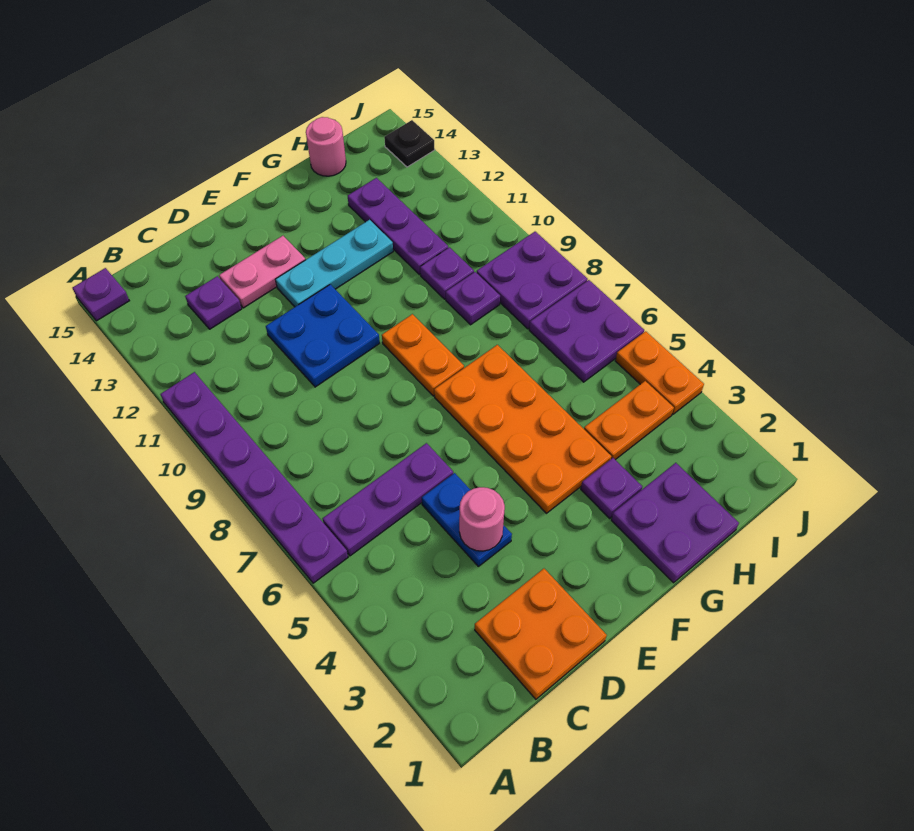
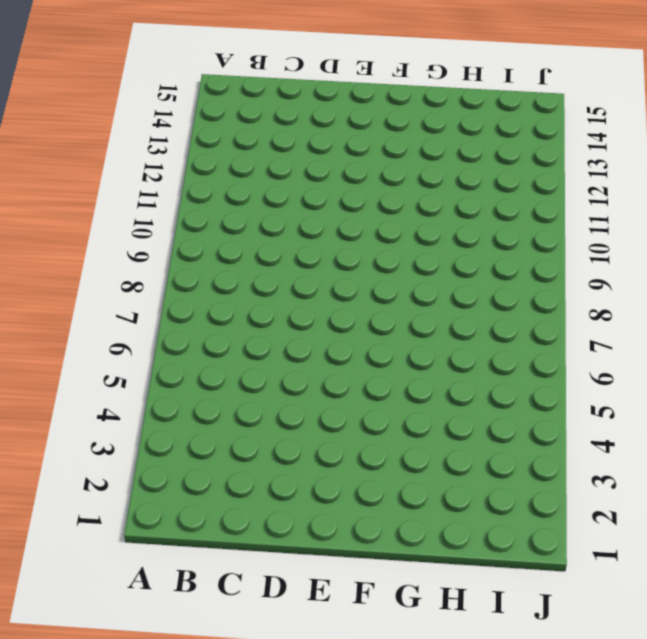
none -> purple 1x6 plate [161,372,348,583]
none -> purple 1x1 plate [73,268,129,321]
none -> purple 1x3 plate [323,443,453,556]

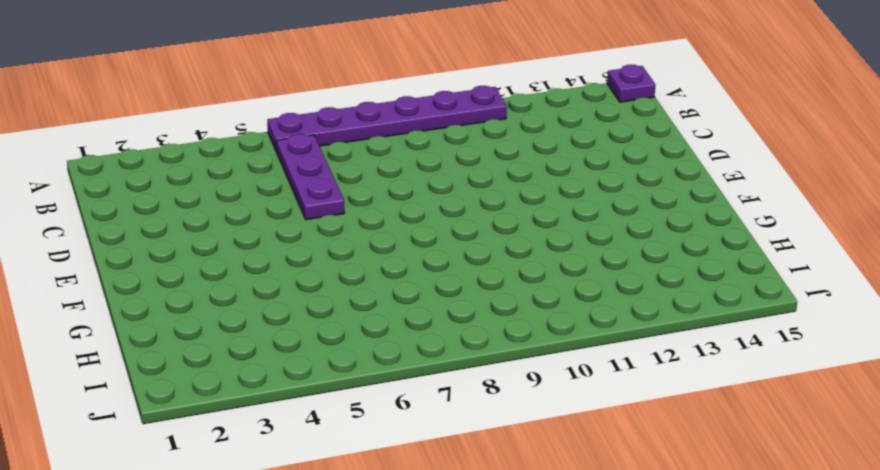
none -> orange 2x2 plate [475,569,607,699]
none -> purple 1x1 plate [185,276,242,329]
none -> blue 1x2 plate [422,473,512,566]

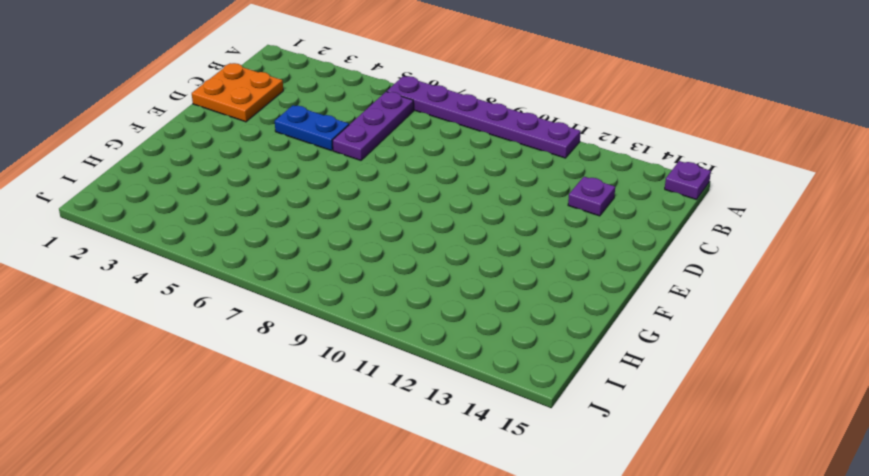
none -> blue 2x2 plate [266,284,380,387]
none -> pink 1x2 plate [219,236,305,308]
none -> cyan 1x3 plate [275,220,393,307]

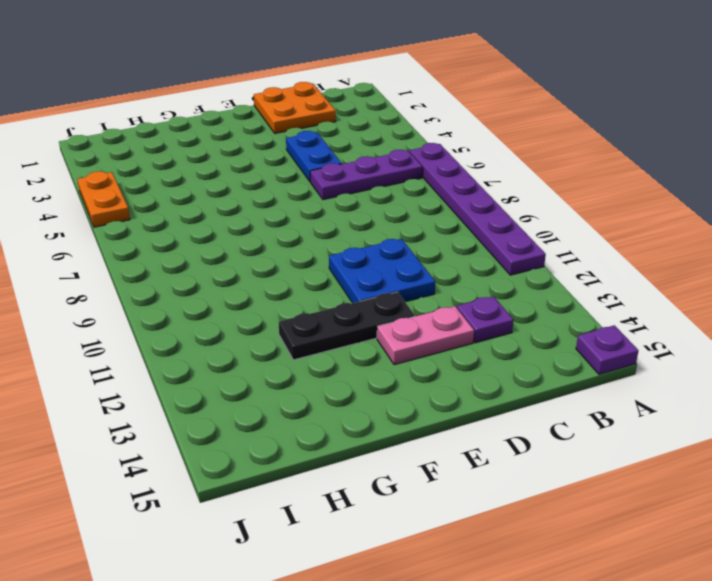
black 1x3 plate [279,292,415,360] -> cyan 1x3 plate [275,220,393,307]
none -> orange 2x4 plate [434,345,611,513]
none -> orange 1x2 plate [382,314,464,396]
none -> purple 2x2 plate [611,463,739,583]

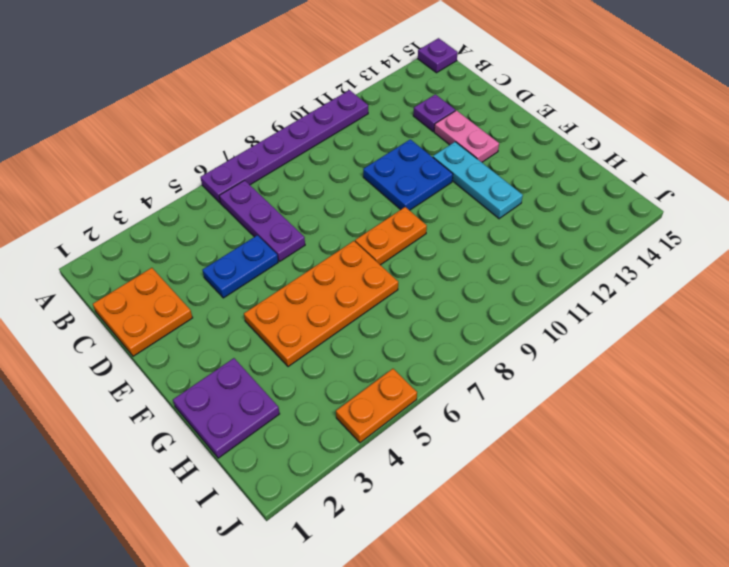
none -> purple 1x1 plate [581,458,642,518]
none -> orange 1x2 plate [584,381,674,460]
none -> purple 1x1 plate [446,272,500,325]

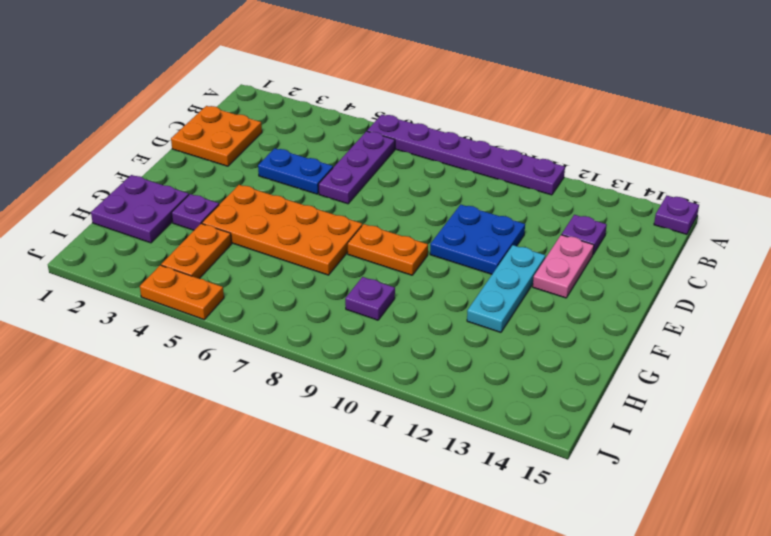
none -> purple 1x1 plate [420,247,474,299]
none -> purple 1x3 plate [348,178,448,275]
none -> pink 1x1 round brick [306,117,346,176]

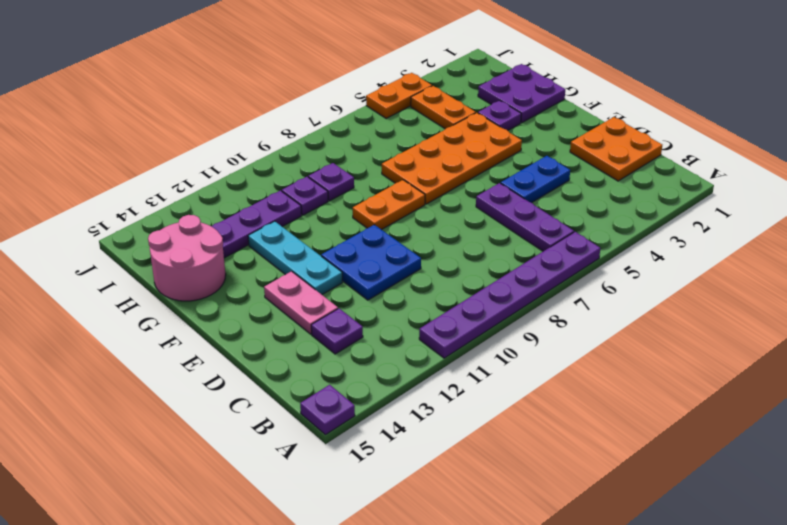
pink 2x2 round brick [148,215,226,301] -> pink 1x1 round brick [306,117,346,176]
none -> purple 2x2 plate [529,280,644,382]
none -> purple 2x2 plate [477,232,588,329]
none -> black 1x1 plate [384,120,435,167]

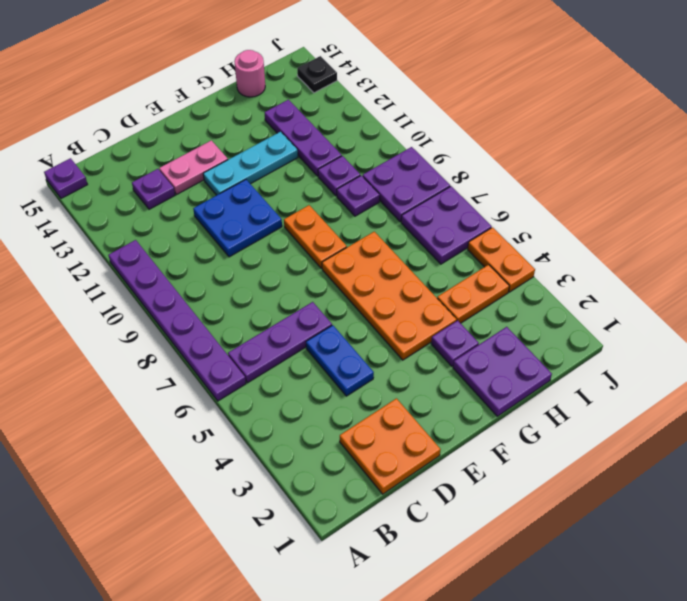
none -> pink 1x1 round brick [459,487,505,551]

